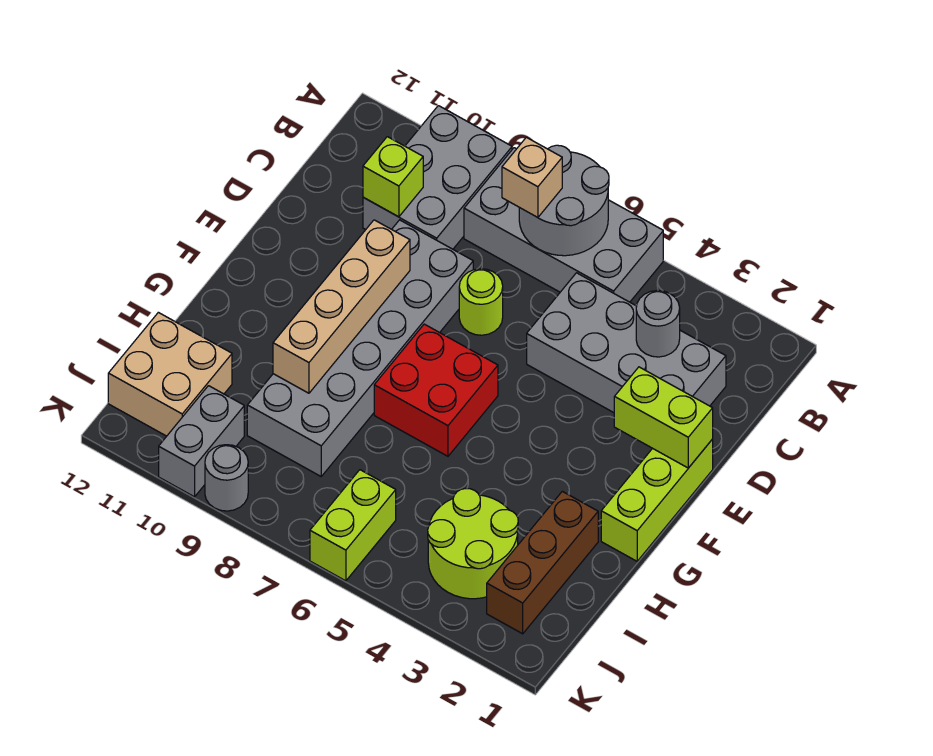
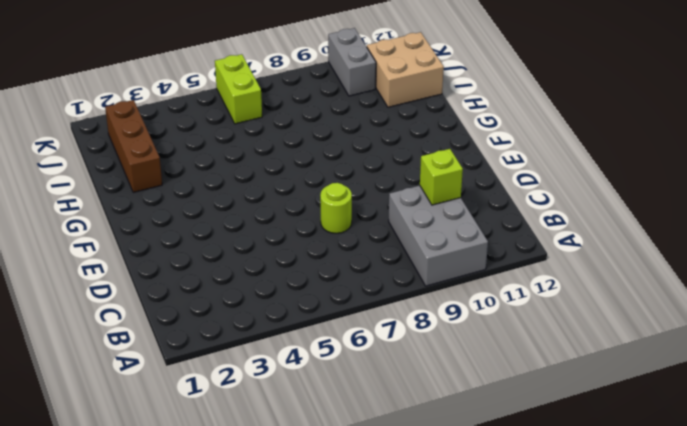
none -> grey 2x4 brick [464,148,663,302]
none -> grey 2x4 brick [527,273,726,413]
none -> grey 2x6 brick [247,220,473,476]

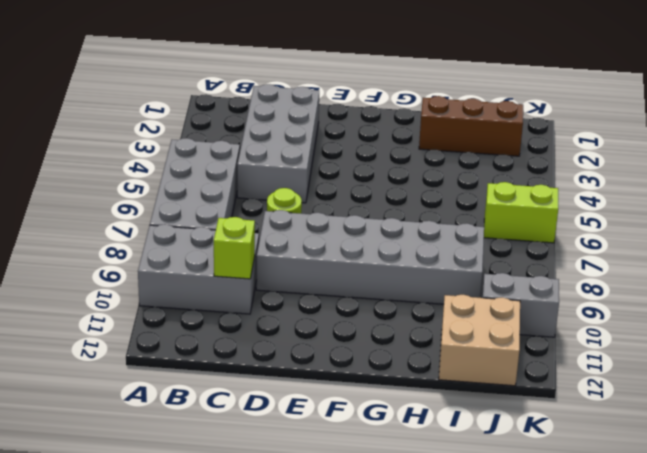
none -> lime 1x3 brick [601,439,713,561]
none -> red 2x2 brick [374,324,498,456]
none -> lime 2x2 round brick [428,489,518,599]

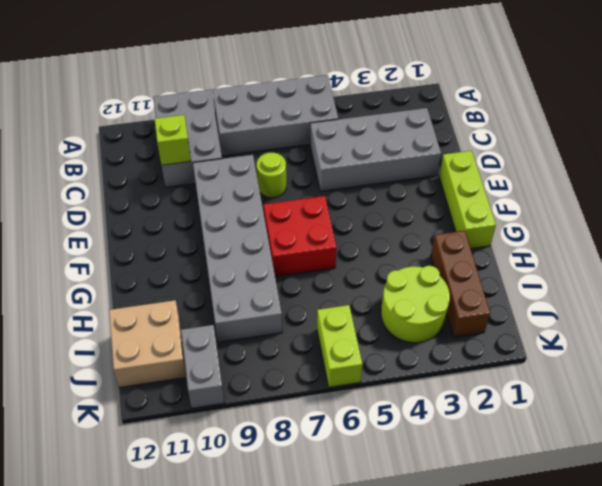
none -> grey 1x1 round brick [205,445,248,511]
none -> grey 2x2 round brick [519,145,609,256]
none -> grey 1x1 round brick [636,291,680,357]

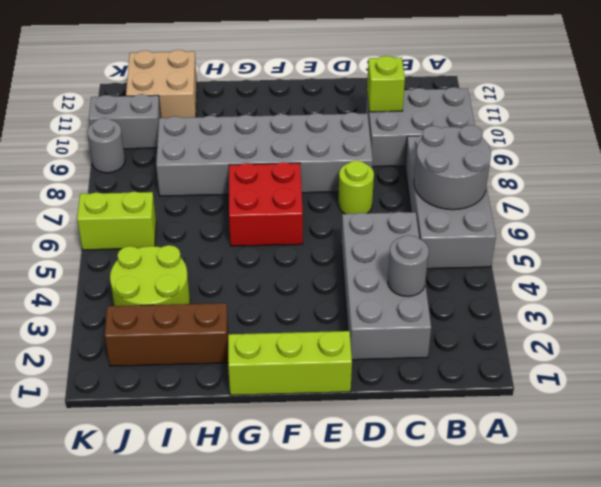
none -> lime 1x2 brick [614,367,713,468]
none -> tan 1x4 brick [273,220,410,393]
none -> tan 1x1 brick [502,137,562,218]

